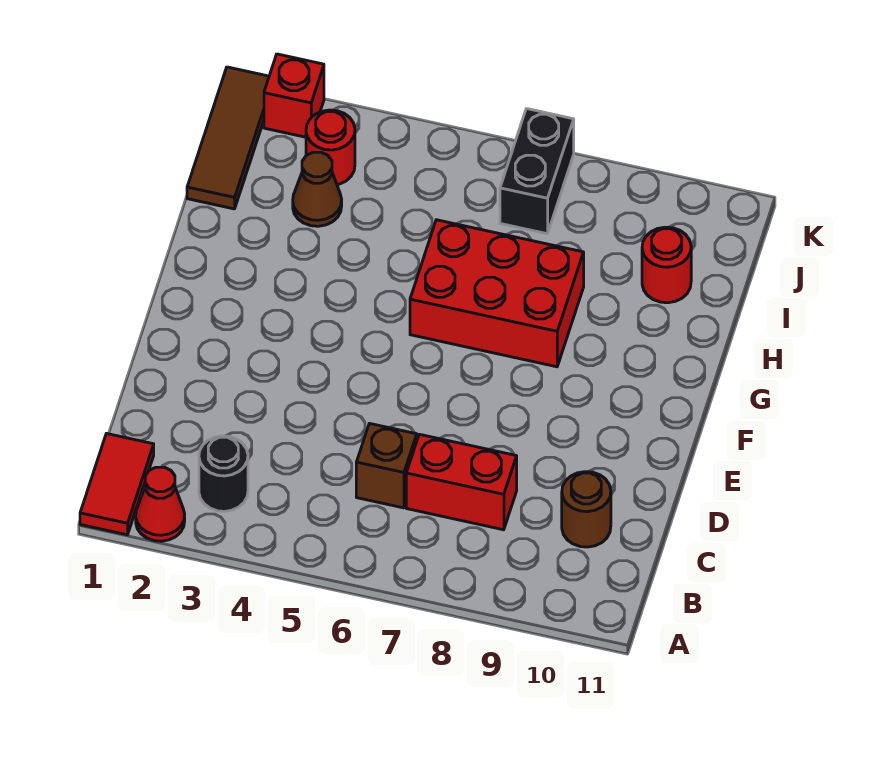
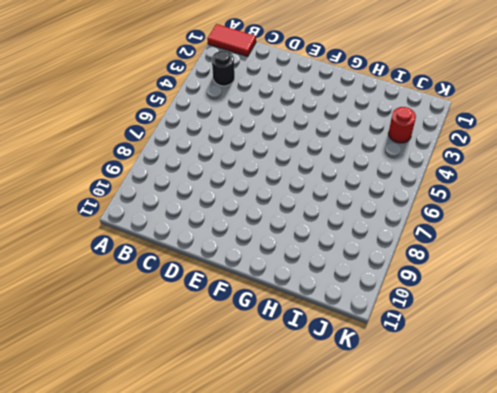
none -> red 1x1 cone [136,467,185,541]
none -> brown 1x1 brick [356,424,417,508]
none -> red 1x2 brick [406,434,517,530]

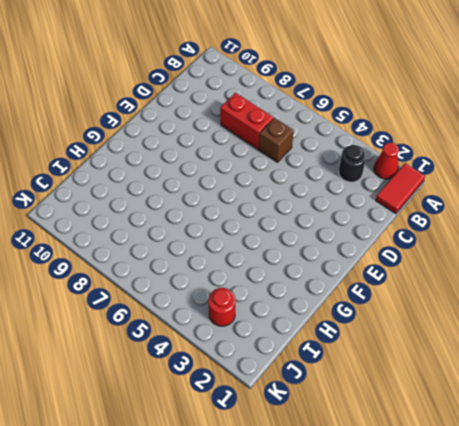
none -> brown 1x1 round brick [562,472,611,547]
none -> red 2x3 brick [410,220,584,367]
none -> brown 1x3 tile [187,67,269,209]

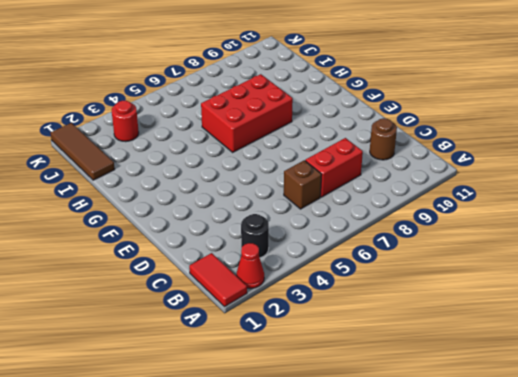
none -> brown 1x1 cone [293,152,342,226]
none -> red 1x1 round brick [642,227,691,303]
none -> black 1x2 brick [500,109,574,234]

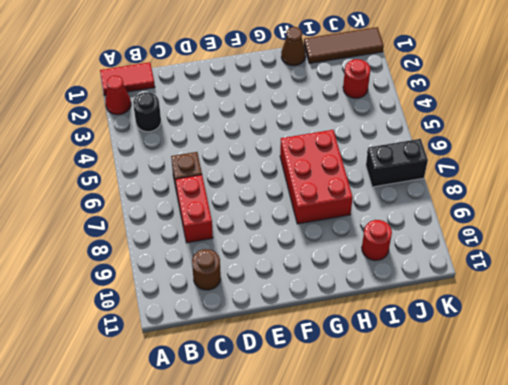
brown 1x1 cone [281,27,306,66] -> brown 1x1 cone moved to [293,152,342,226]
none -> red 1x1 brick [264,54,324,137]

